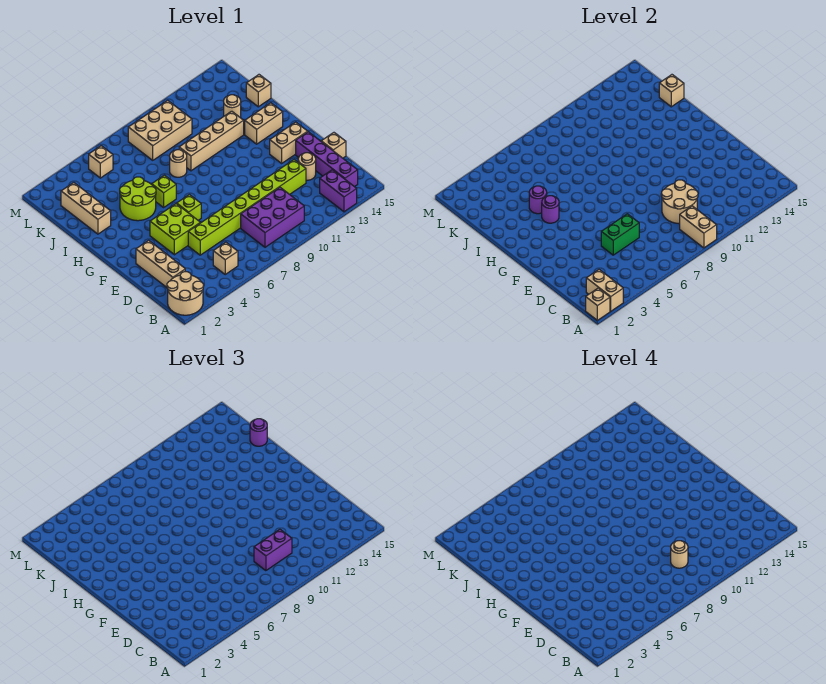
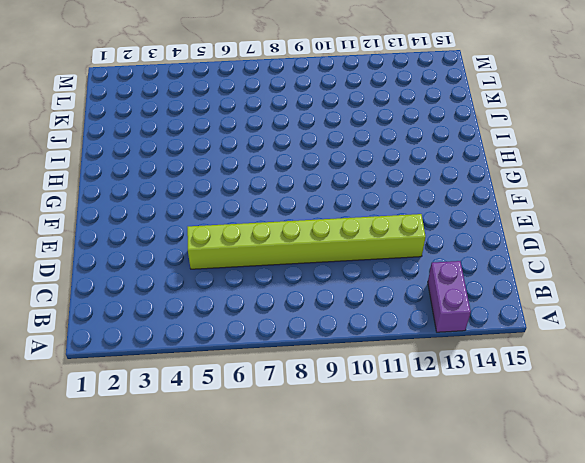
none -> tan 2x2 round brick [167,272,204,315]
none -> tan 1x1 brick [213,242,238,274]
none -> purple 2x3 brick [241,187,304,247]
none -> purple 1x4 brick [296,132,358,187]

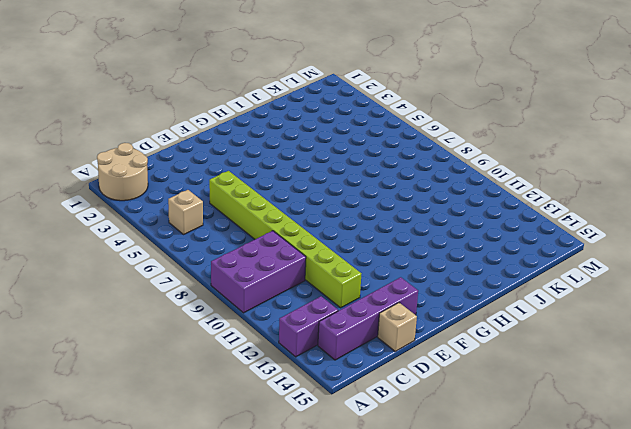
purple 2x3 brick [211,231,306,313] -> purple 2x3 brick turned to [241,187,304,247]
none -> tan 1x3 brick [136,240,185,287]
none -> tan 1x1 round brick [298,153,316,180]
none -> lime 2x2 brick [150,204,200,255]
none -> lime 1x1 brick [177,195,201,220]

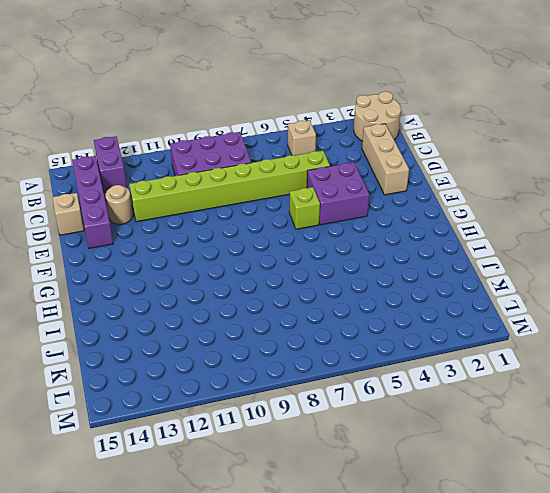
purple 2x2 brick [307,162,369,225] -> lime 2x2 brick [150,204,200,255]
none -> tan 1x2 brick [270,122,308,163]
none -> lime 2x2 round brick [120,177,156,221]
none -> lime 1x1 brick [152,175,176,207]
none -> tan 1x2 brick [245,103,283,144]

